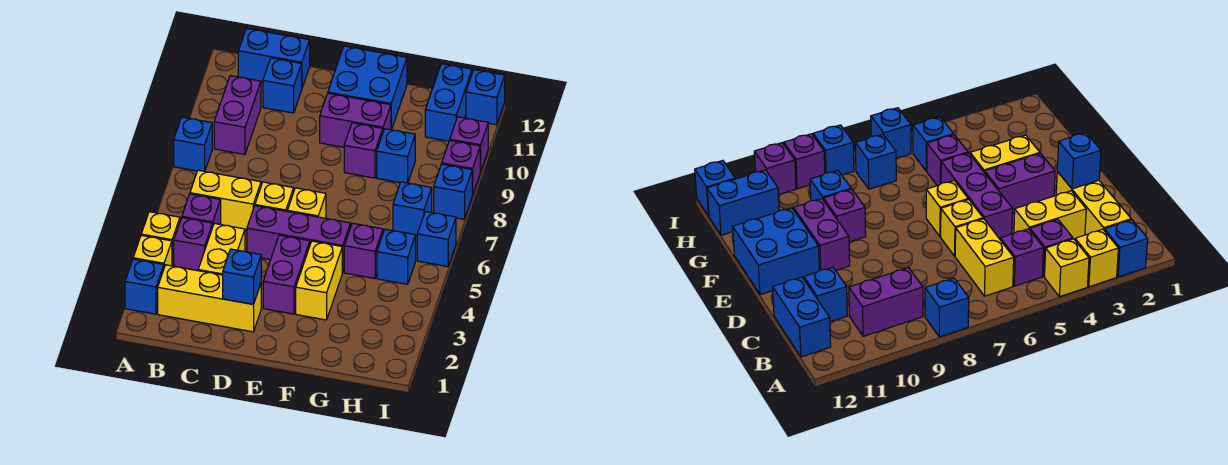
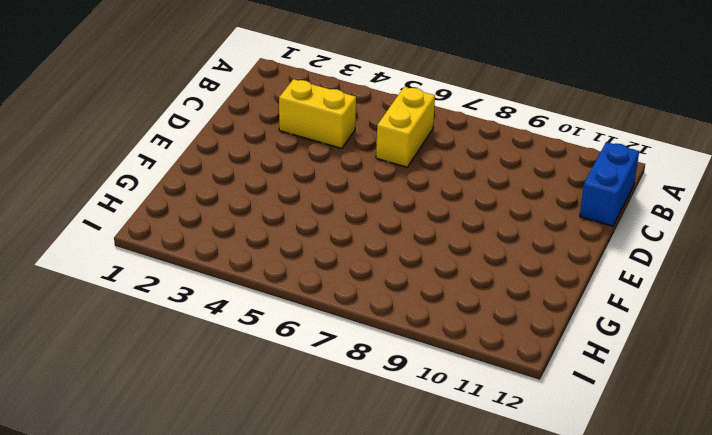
none -> blue 1x1 brick [125,259,164,314]
none -> yellow 1x1 brick [133,235,172,267]
none -> yellow 1x1 brick [141,212,180,266]
none -> blue 1x1 brick [174,117,212,171]

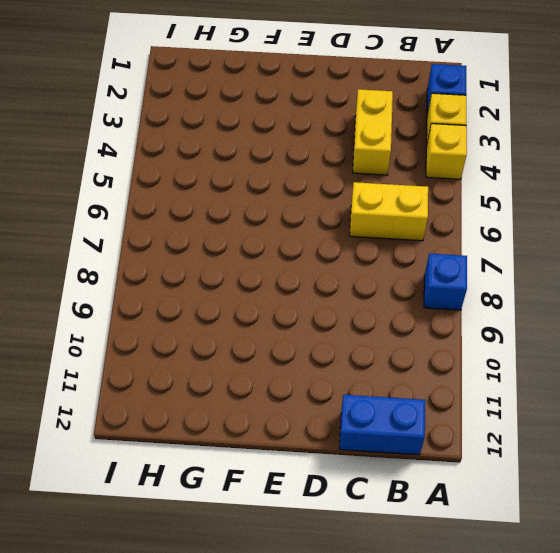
none -> yellow 1x3 brick [158,265,261,332]
none -> purple 1x1 brick [174,218,212,271]
none -> purple 1x1 brick [182,194,221,227]
none -> purple 1x2 brick [214,76,261,155]

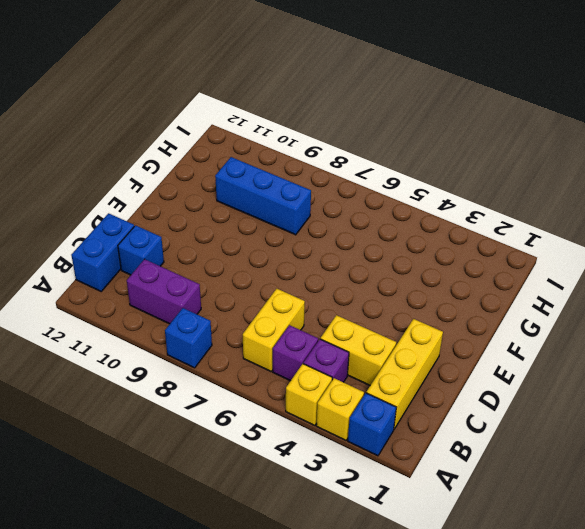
blue 1x3 brick [215,157,311,235] -> blue 1x1 brick [377,129,415,183]
none -> purple 1x3 brick [247,206,351,272]
none -> yellow 1x1 brick [255,182,294,211]
none -> purple 1x2 brick [263,235,310,314]
none -> yellow 1x1 brick [287,188,326,218]

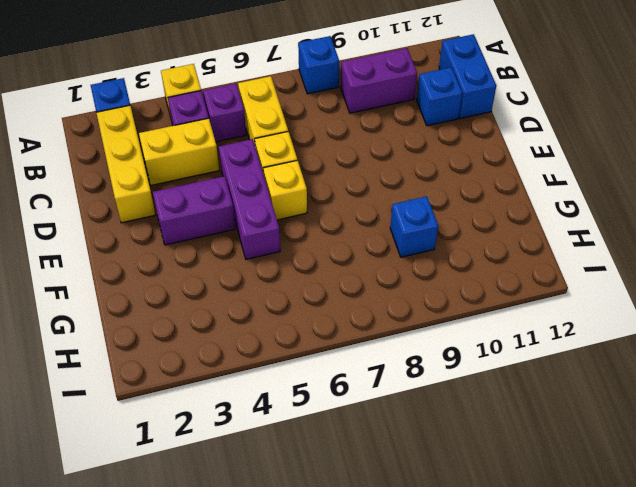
none -> yellow 1x1 brick [133,235,172,267]
none -> purple 1x2 brick [320,93,391,147]
none -> blue 2x2 brick [328,46,407,130]
none -> yellow 1x2 brick [296,241,343,320]

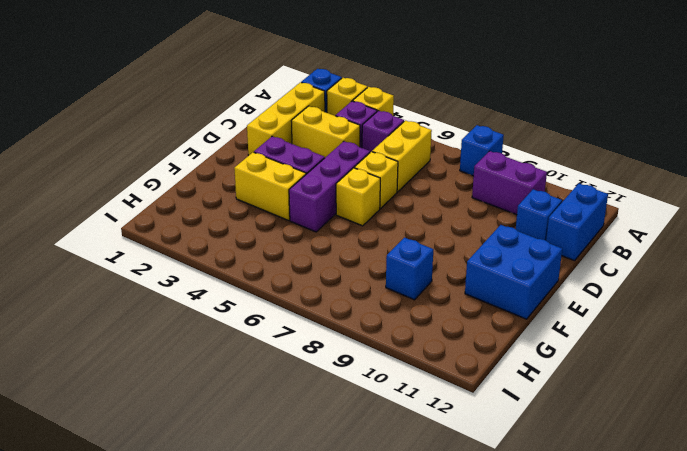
none -> purple 1x2 brick [320,93,391,147]
none -> purple 1x1 brick [344,123,383,178]
none -> purple 1x1 brick [344,223,383,279]
none -> blue 1x1 brick [377,229,416,284]

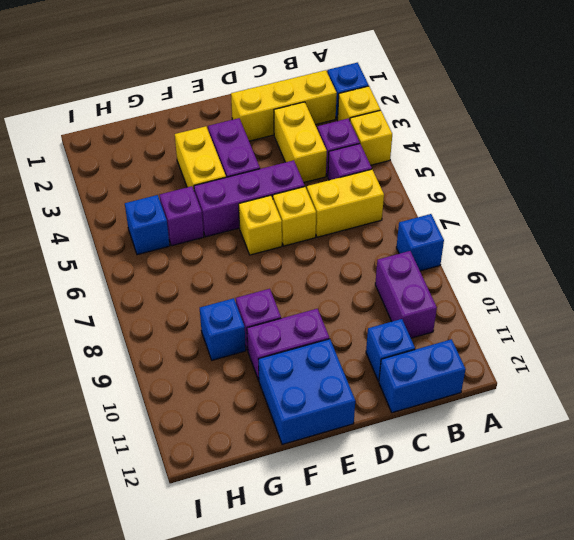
none -> blue 1x1 brick [393,182,432,236]
none -> blue 1x2 brick [425,64,472,141]
none -> blue 1x1 brick [417,211,456,267]
none -> blue 1x1 brick [434,164,472,219]

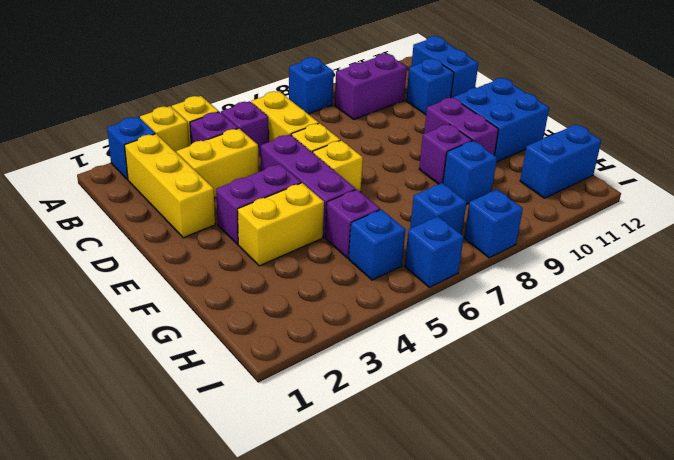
none -> purple 1x1 brick [442,140,480,195]
none -> purple 1x1 brick [450,117,488,172]
none -> blue 1x1 brick [466,70,505,125]
none -> blue 1x1 brick [223,249,261,304]

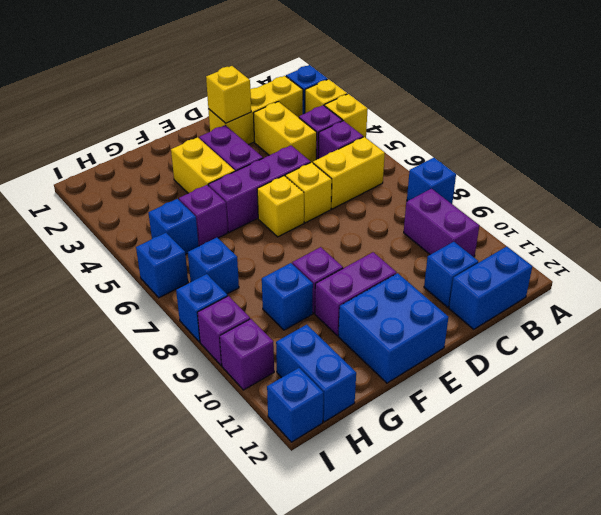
yellow 1x1 brick [206,66,251,123] -> blue 1x1 brick [223,249,261,304]

